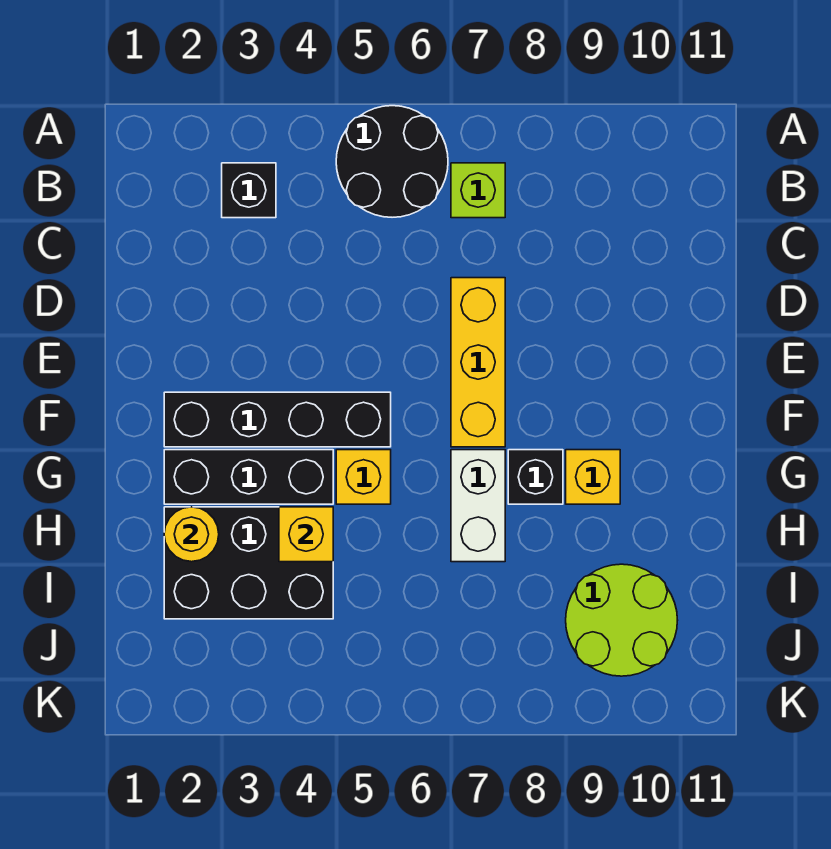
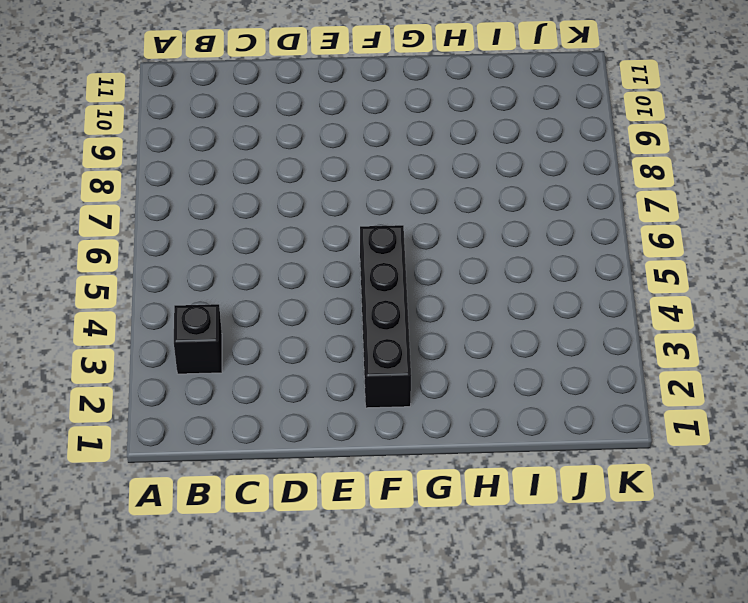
none -> black 2x2 round brick [336,106,448,217]
none -> lime 1x1 brick [451,163,505,218]
none -> yellow 1x3 brick [451,278,505,447]

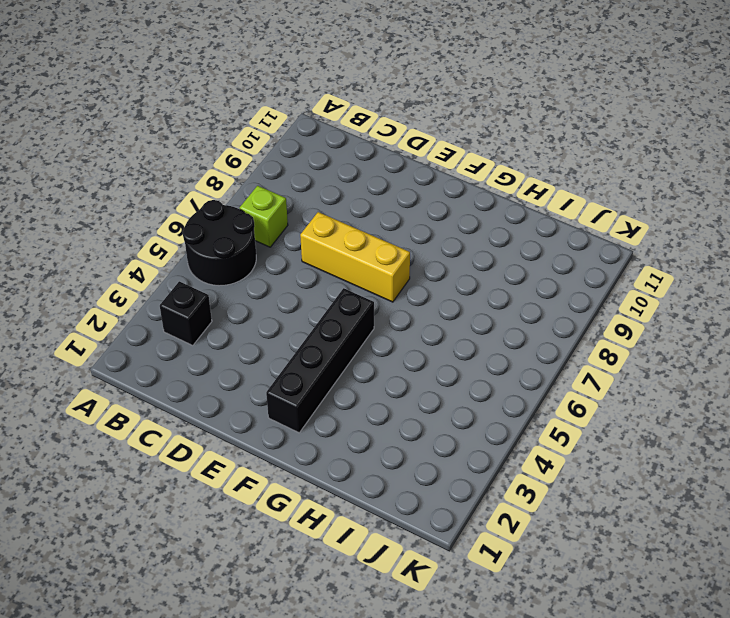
none -> black 1x3 brick [164,450,333,504]
none -> yellow 1x1 brick [336,450,391,504]
none -> white 1x2 brick [451,450,505,562]

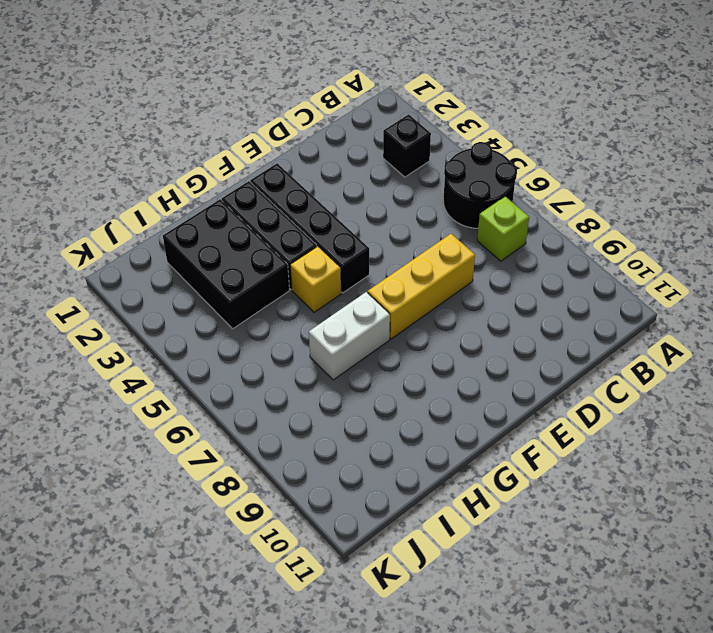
none -> black 1x1 brick [508,450,563,504]
none -> yellow 1x1 brick [566,450,620,504]
none -> lime 2x2 round brick [566,564,678,676]

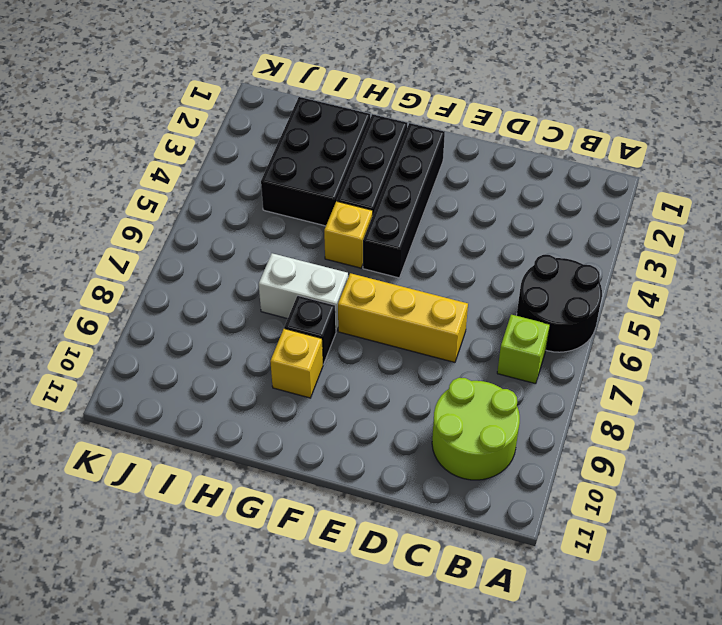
lime 2x2 round brick [432,378,520,480] -> lime 2x2 round brick moved to [566,564,678,676]
none -> black 1x1 brick [222,163,276,218]
none -> yellow 1x1 round brick [164,507,219,562]
none -> yellow 1x1 brick [279,507,333,562]

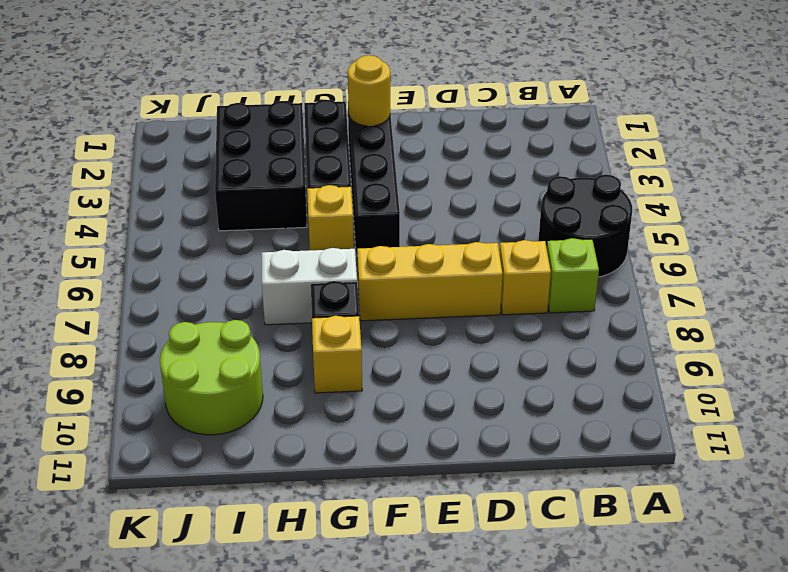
yellow 1x1 brick [499,240,551,315] -> yellow 1x1 brick moved to [279,507,333,562]
yellow 1x1 round brick [348,55,390,126] -> yellow 1x1 round brick moved to [164,507,219,562]
none -> black 1x1 brick [222,163,276,218]

